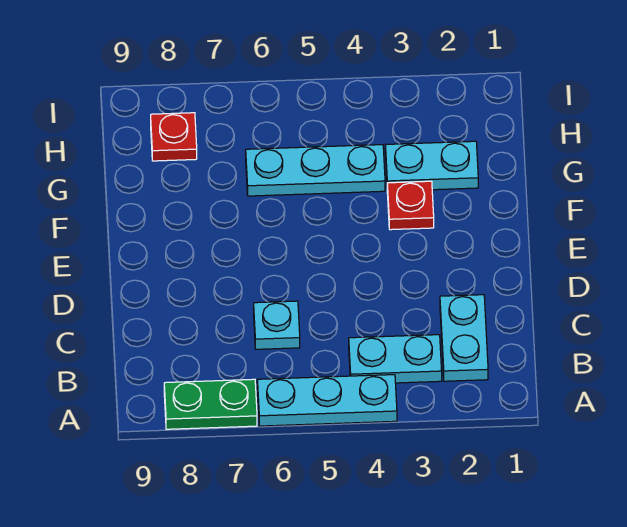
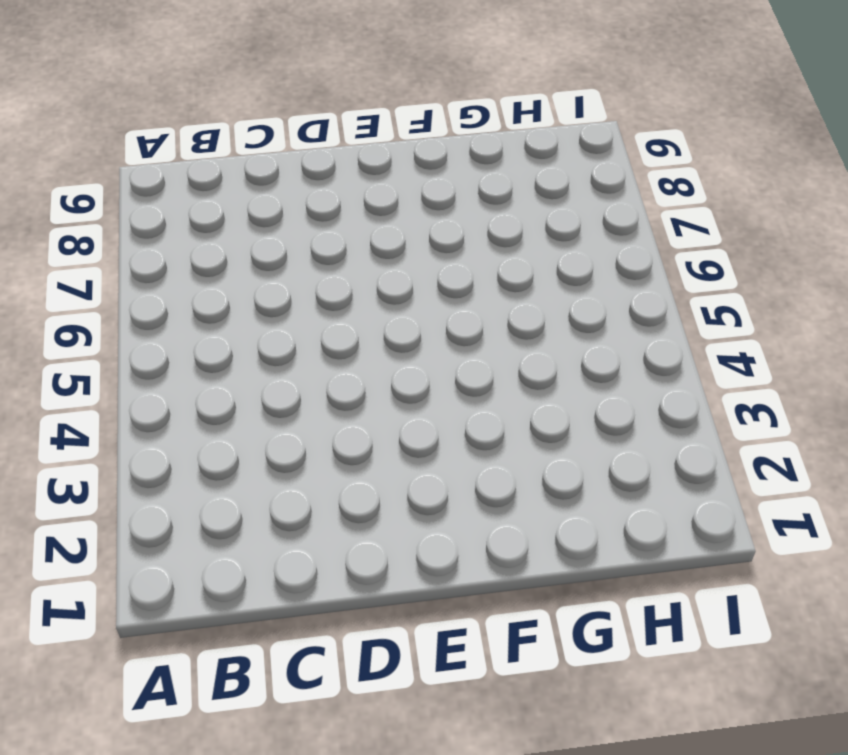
none -> cyan 1x3 plate [257,375,397,426]
none -> green 1x2 plate [164,379,257,429]

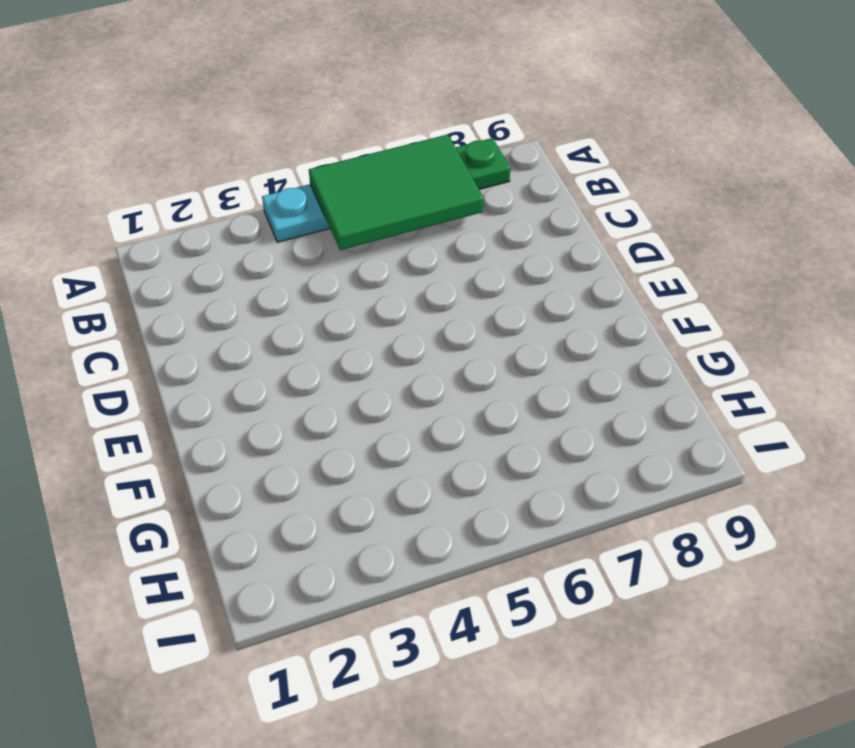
green 2x3 tile [309,134,484,250] -> none
none -> cyan 1x2 plate [440,295,488,381]
none -> cyan 1x2 plate [349,335,442,383]

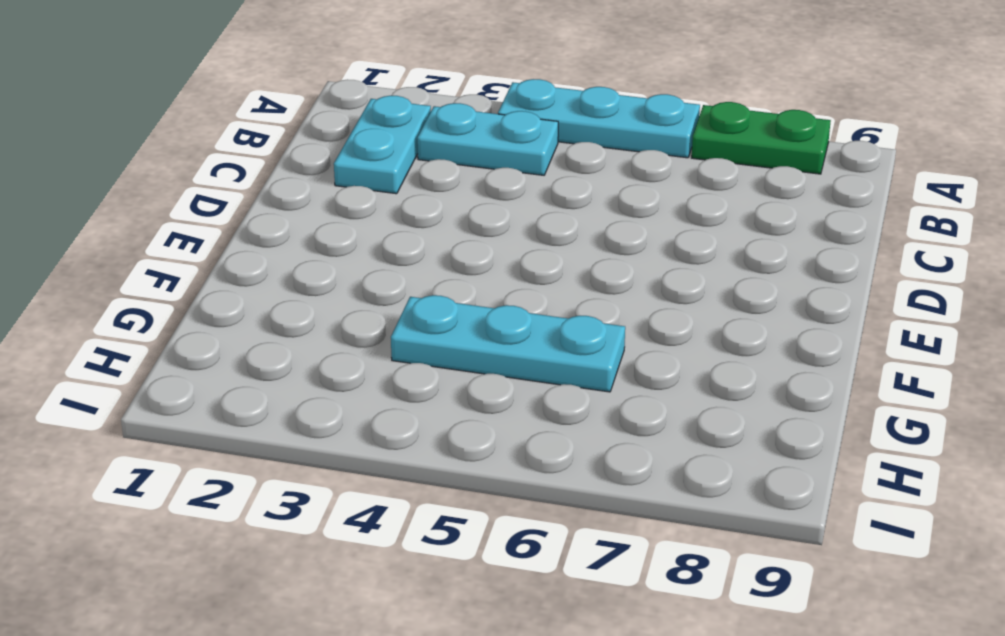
none -> cyan 1x1 plate [254,301,300,349]
none -> red 1x1 plate [387,181,434,230]

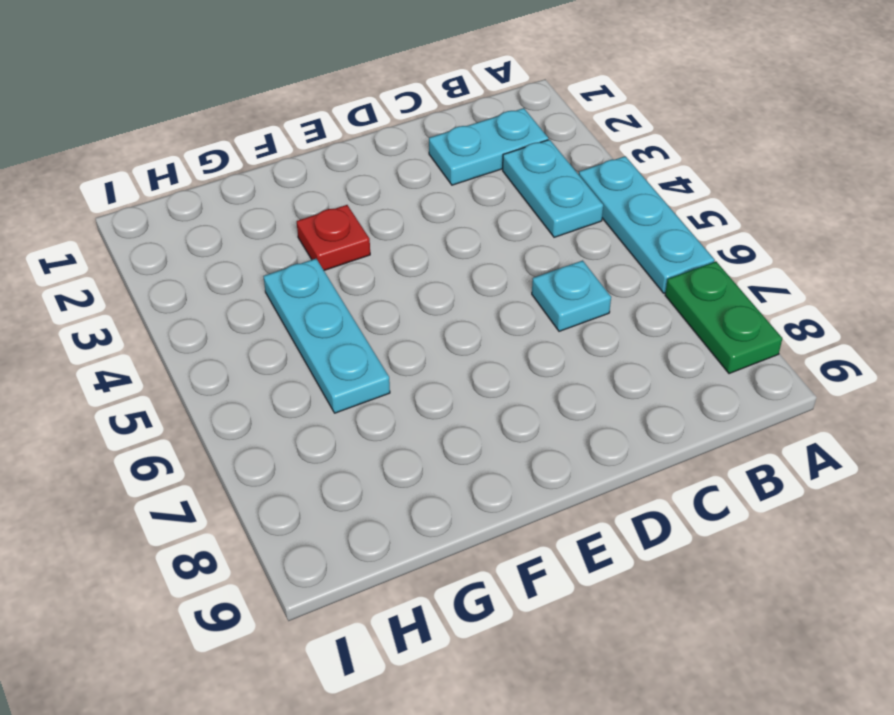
none -> cyan 1x2 plate [385,141,478,190]
none -> red 1x1 plate [151,113,197,161]

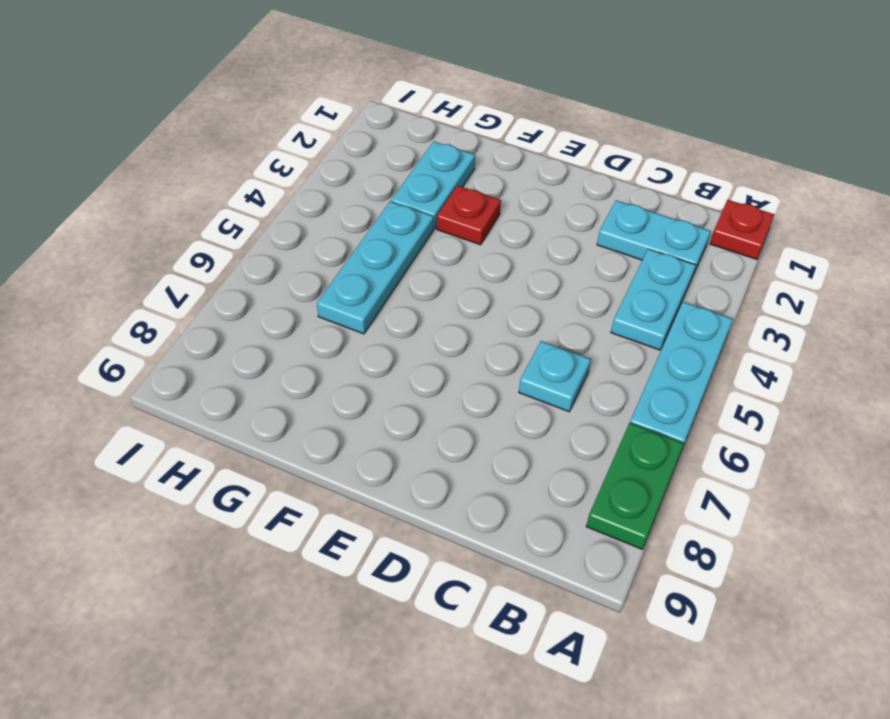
red 1x1 plate [710,200,774,259] -> red 1x1 plate moved to [151,113,197,161]

